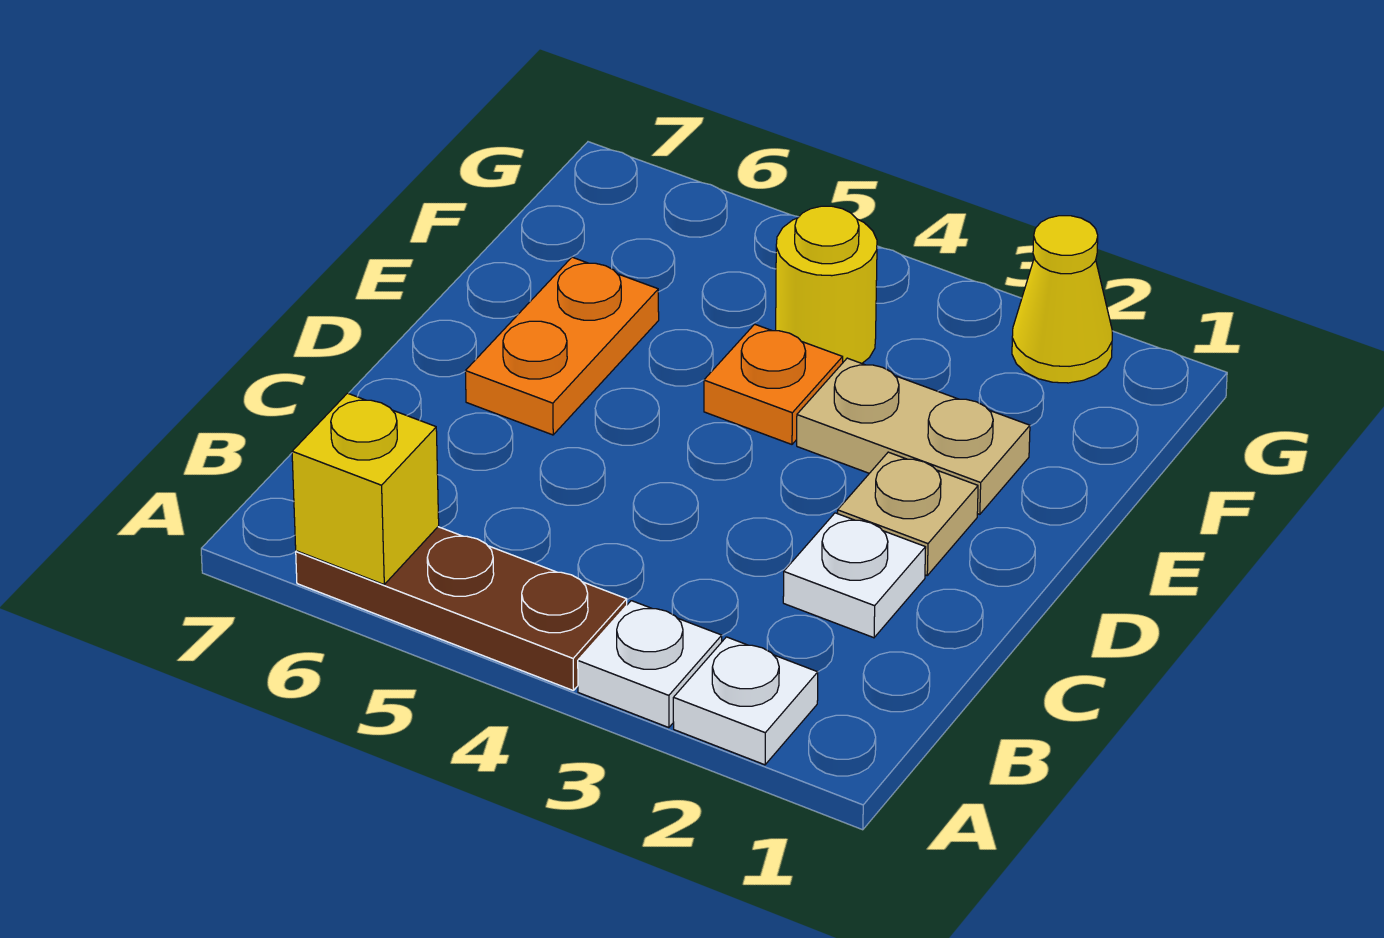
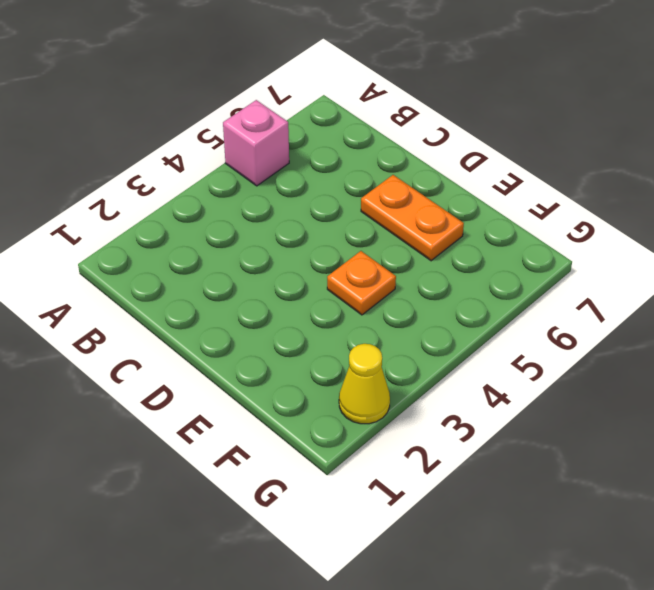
pink 1x1 brick [223,100,289,186] -> brown 1x3 plate [296,527,627,691]
none -> white 1x1 plate [673,637,818,765]
none -> white 1x1 plate [578,601,722,728]

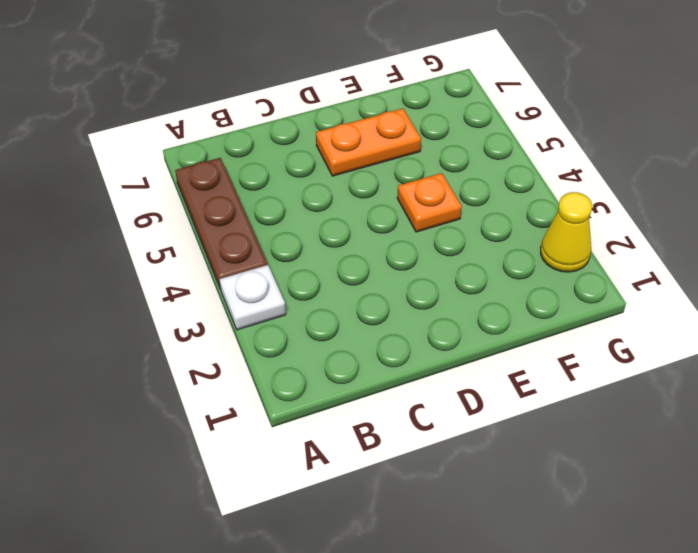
none -> white 1x1 plate [673,637,818,765]
none -> white 1x1 plate [783,513,926,638]

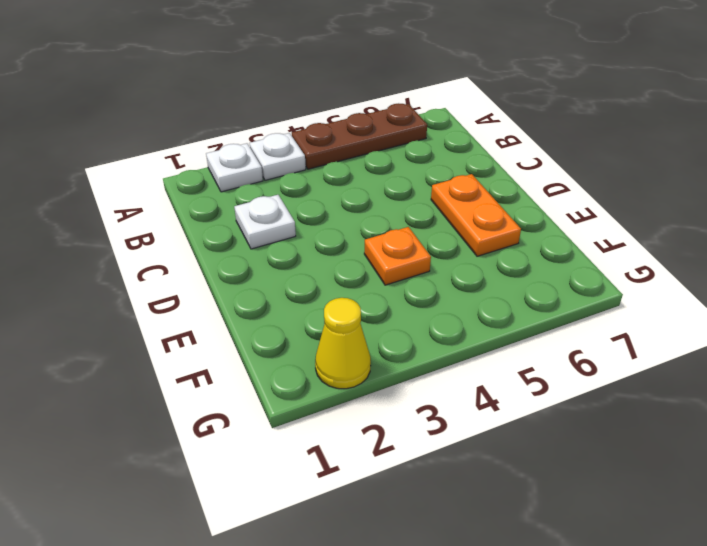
none -> tan 1x1 plate [838,452,978,575]
none -> tan 1x2 plate [797,358,1030,514]

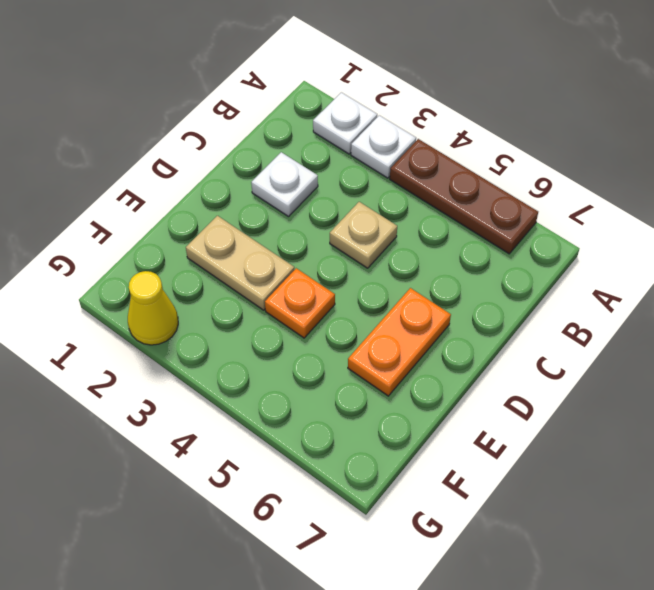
tan 1x1 plate [330,202,397,268] -> tan 1x1 plate moved to [838,452,978,575]
none -> yellow 1x1 round brick [776,206,877,363]
none -> yellow 1x1 brick [292,393,439,584]

